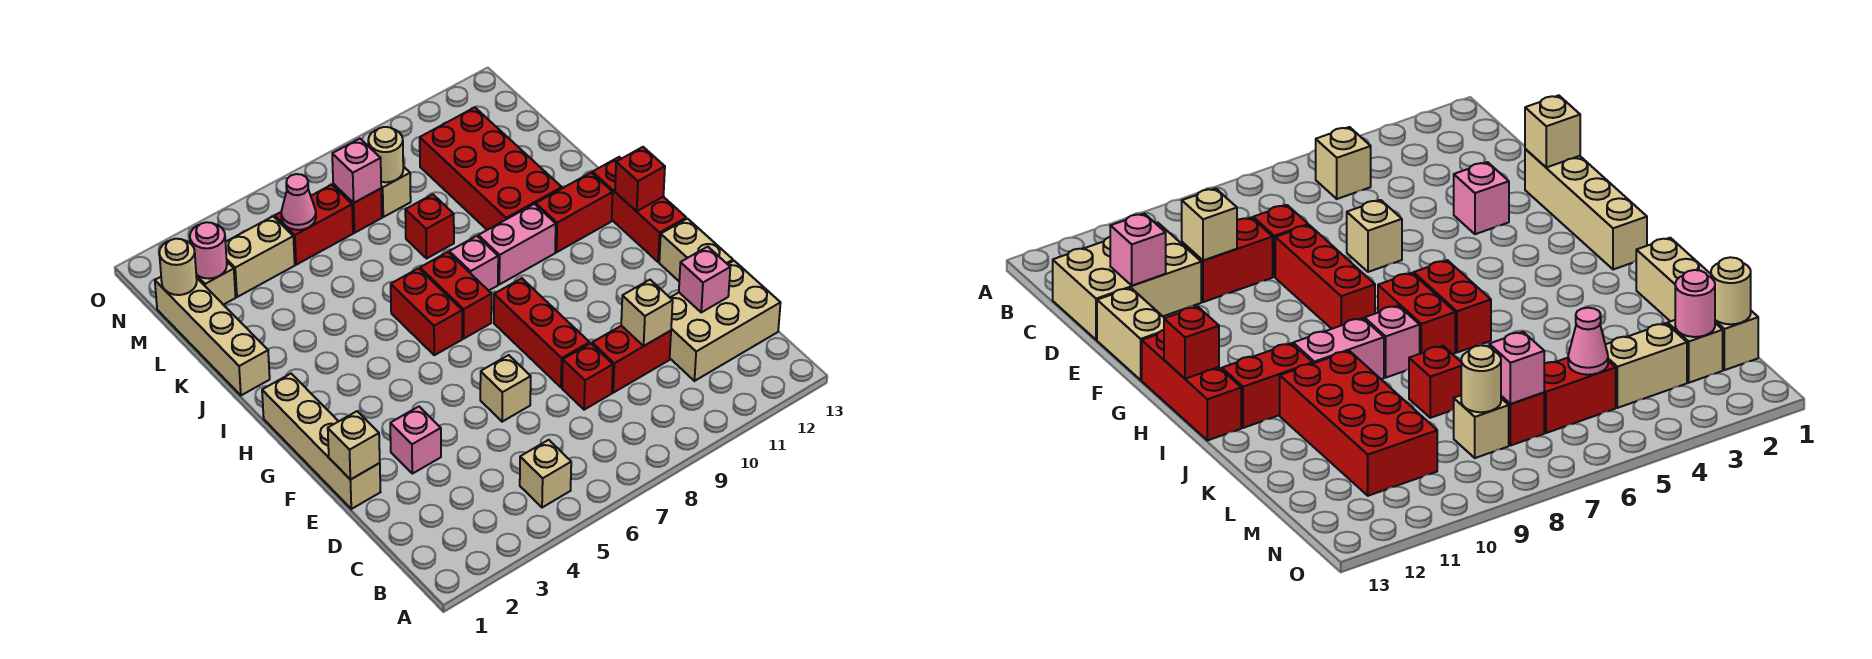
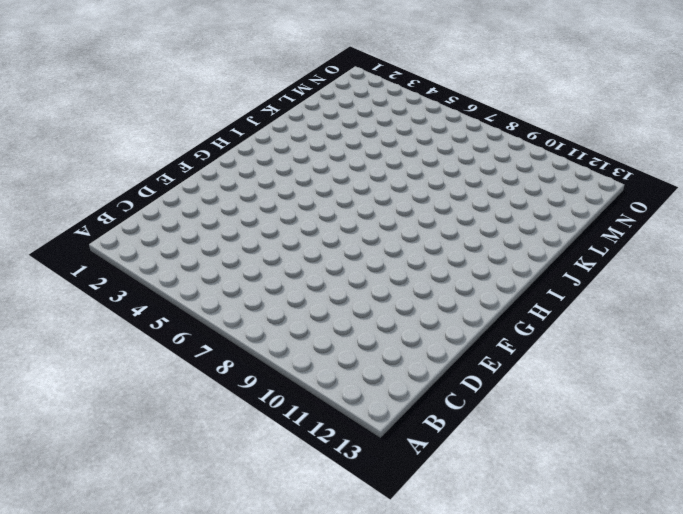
none -> tan 1x1 brick [520,440,571,508]
none -> tan 2x3 brick [670,261,780,381]
none -> red 1x1 brick [562,343,613,410]
none -> red 1x2 brick [592,326,671,393]

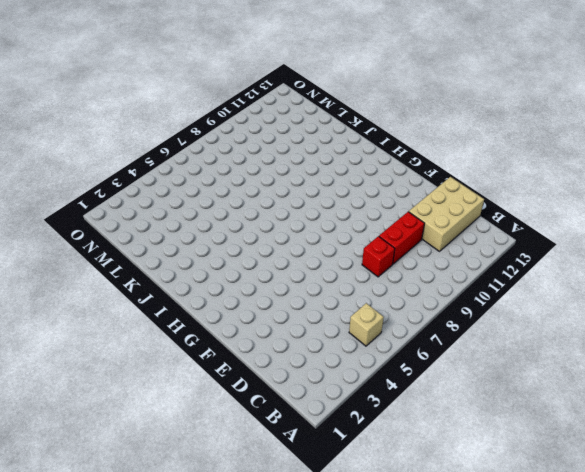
none -> tan 1x4 brick [262,374,380,509]
none -> pink 1x1 brick [390,407,441,474]
none -> tan 1x1 brick [480,355,531,422]
none -> red 1x3 brick [494,278,590,387]

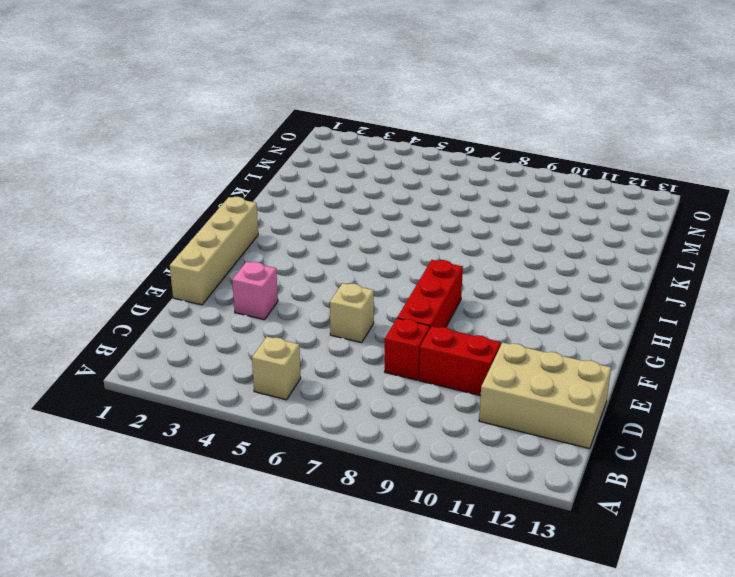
none -> tan 1x2 brick [659,219,733,281]
none -> red 1x3 brick [592,157,686,262]
none -> red 1x2 brick [391,268,462,355]
none -> red 1x2 brick [420,252,492,338]

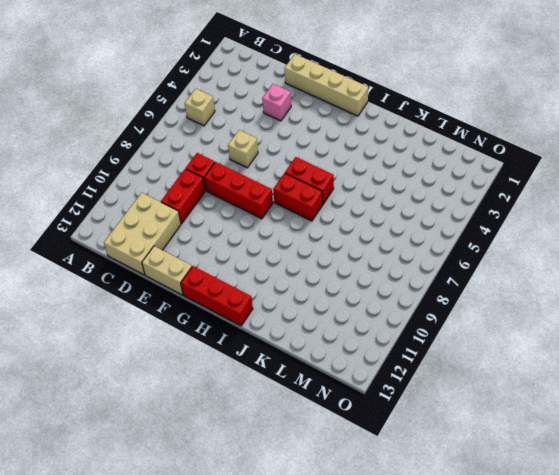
none -> pink 1x1 brick [449,236,498,291]
none -> pink 1x2 brick [478,204,556,284]
none -> red 1x2 brick [536,173,613,252]
none -> tan 1x4 brick [155,277,270,395]

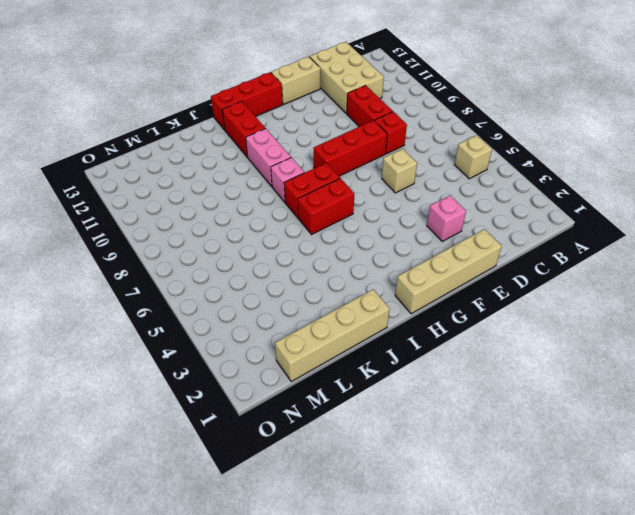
none -> red 2x4 brick [420,107,562,230]
none -> red 1x1 brick [405,194,454,258]
none -> tan 1x1 brick [196,262,236,305]
none -> tan 1x2 brick [226,217,295,297]

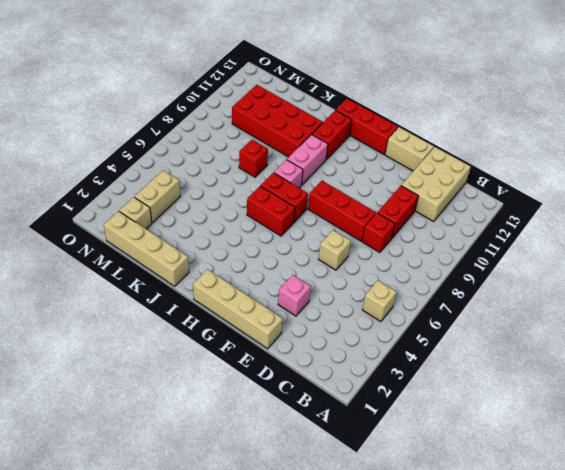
none -> red 1x2 brick [275,185,353,265]
none -> red 1x1 brick [333,184,382,233]
none -> tan 1x1 brick [381,166,411,217]
none -> tan 1x1 brick [621,280,673,346]

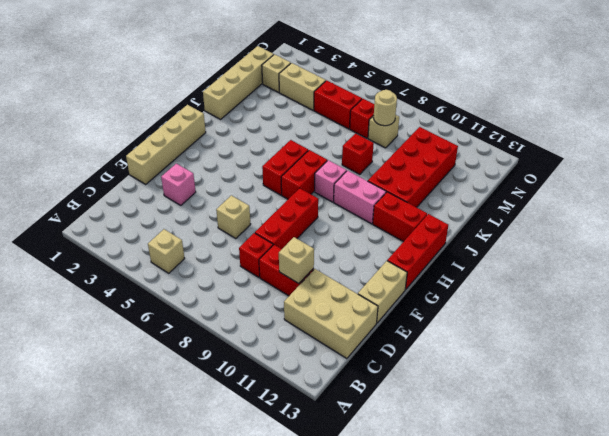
none -> pink 1x1 brick [679,247,730,312]
none -> tan 1x1 brick [328,411,380,480]
none -> red 1x1 brick [615,147,665,211]
none -> tan 1x1 round brick [159,239,197,295]

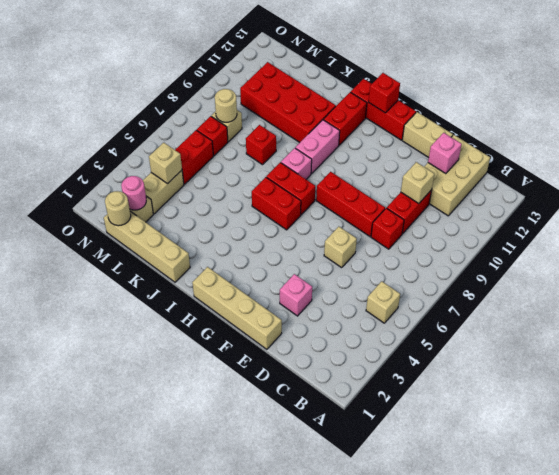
tan 1x1 brick [149,143,182,184] -> tan 1x1 brick moved to [328,411,380,480]
none -> pink 1x1 cone [281,174,316,230]
none -> pink 1x1 brick [332,139,381,203]

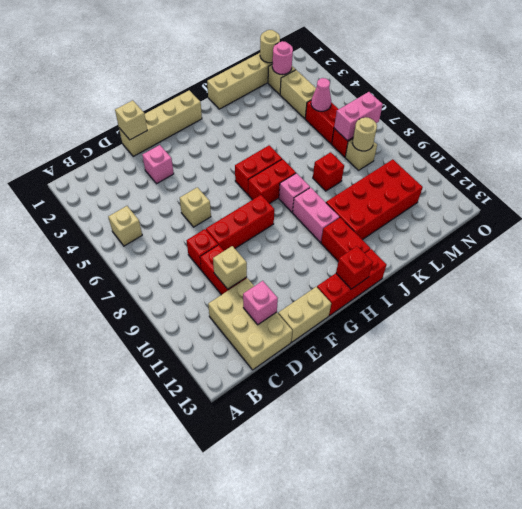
pink 1x2 brick [334,92,383,141] -> pink 1x1 brick [332,139,381,203]

